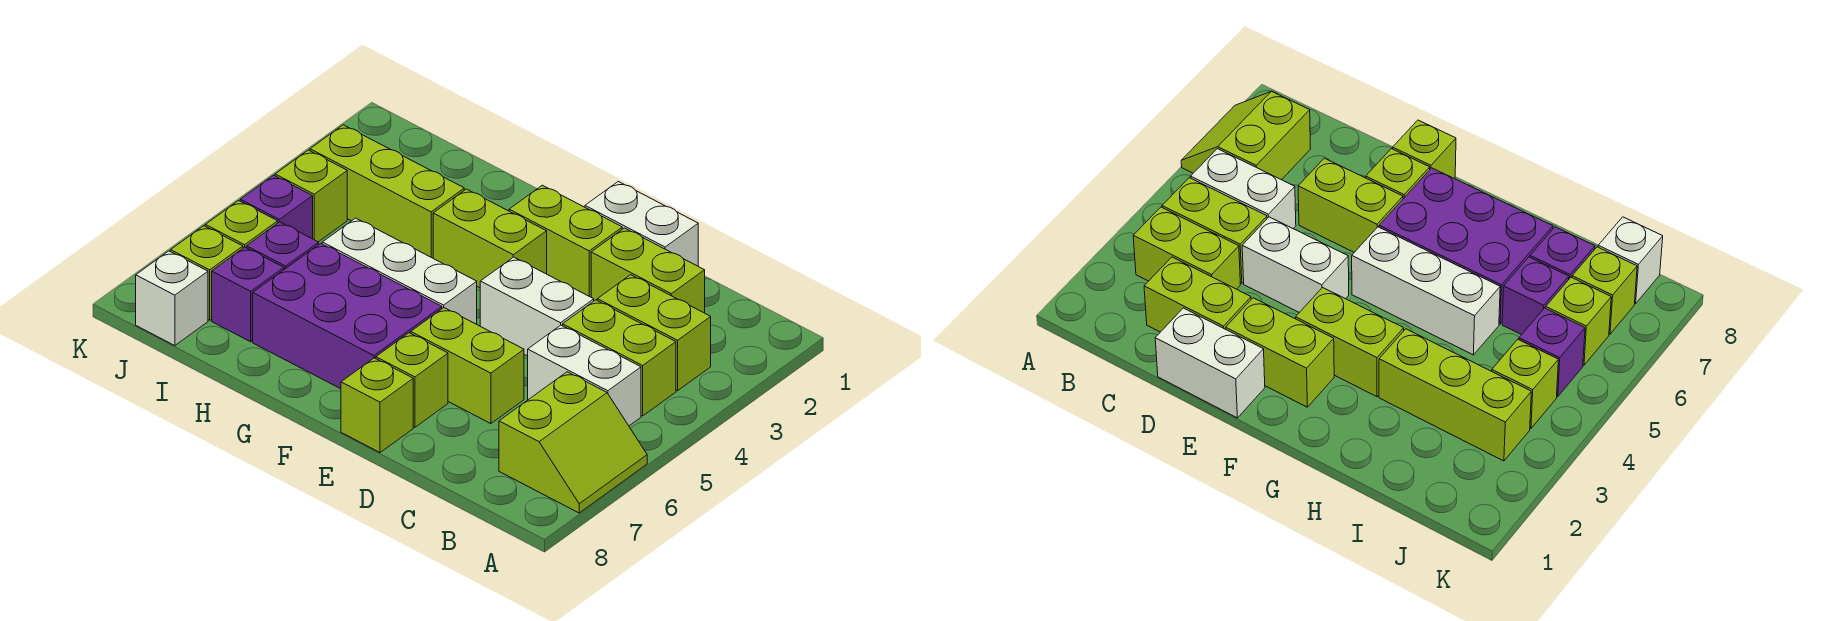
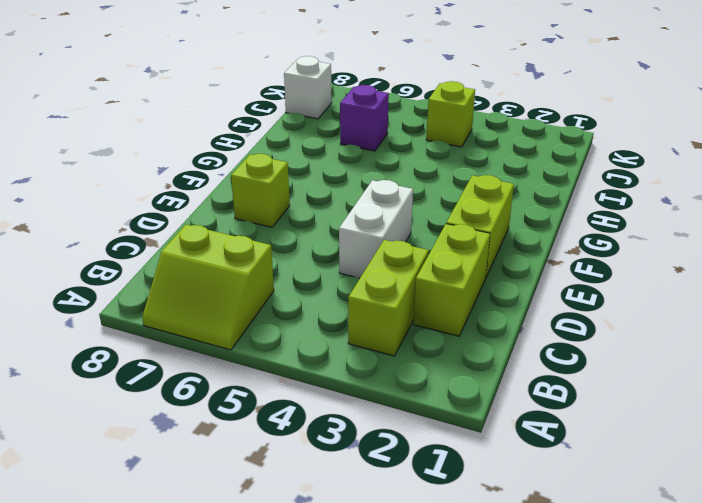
none -> lime 1x2 brick [563,300,676,416]
none -> white 1x2 brick [528,325,641,426]
none -> white 1x2 brick [585,182,698,266]

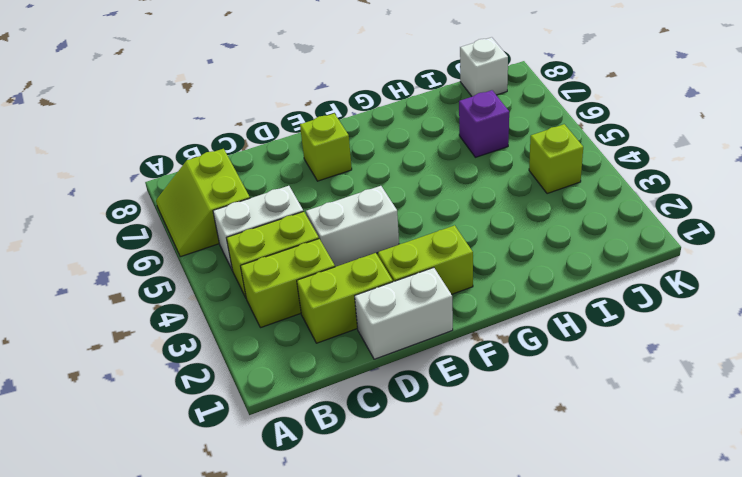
none -> lime 1x2 brick [411,308,524,424]
none -> lime 1x1 brick [341,358,413,453]
none -> lime 1x2 brick [433,189,547,288]

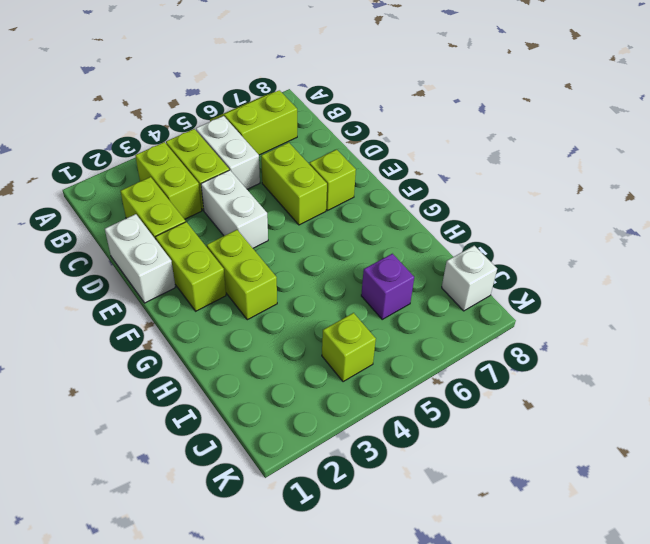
none -> lime 1x1 brick [341,358,413,453]
none -> white 1x3 brick [322,218,477,324]
none -> purple 2x3 brick [253,243,442,389]

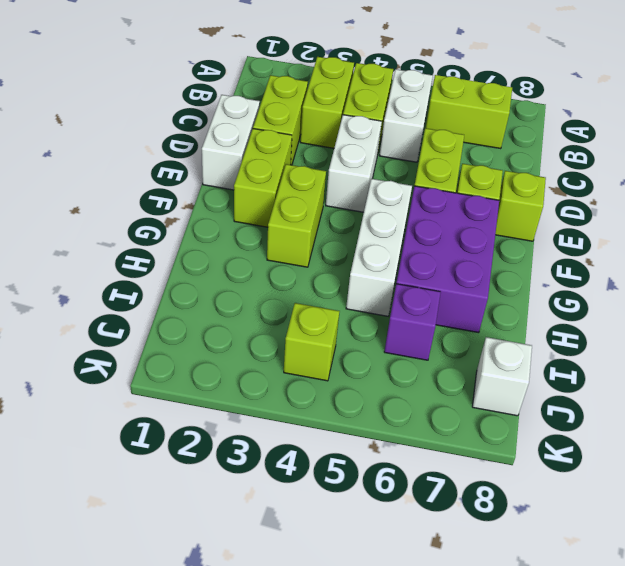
none -> lime 1x3 brick [310,125,464,258]
none -> purple 1x1 brick [212,247,284,342]
none -> purple 1x1 brick [240,175,313,239]

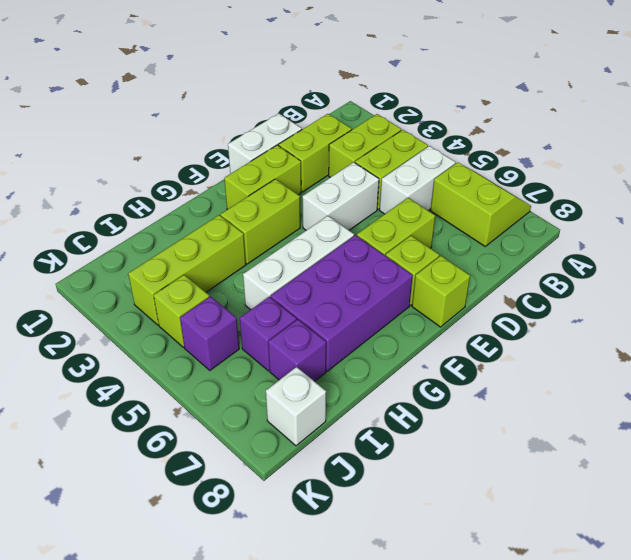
none -> lime 1x1 brick [205,201,278,248]
none -> lime 1x1 brick [171,226,243,320]

